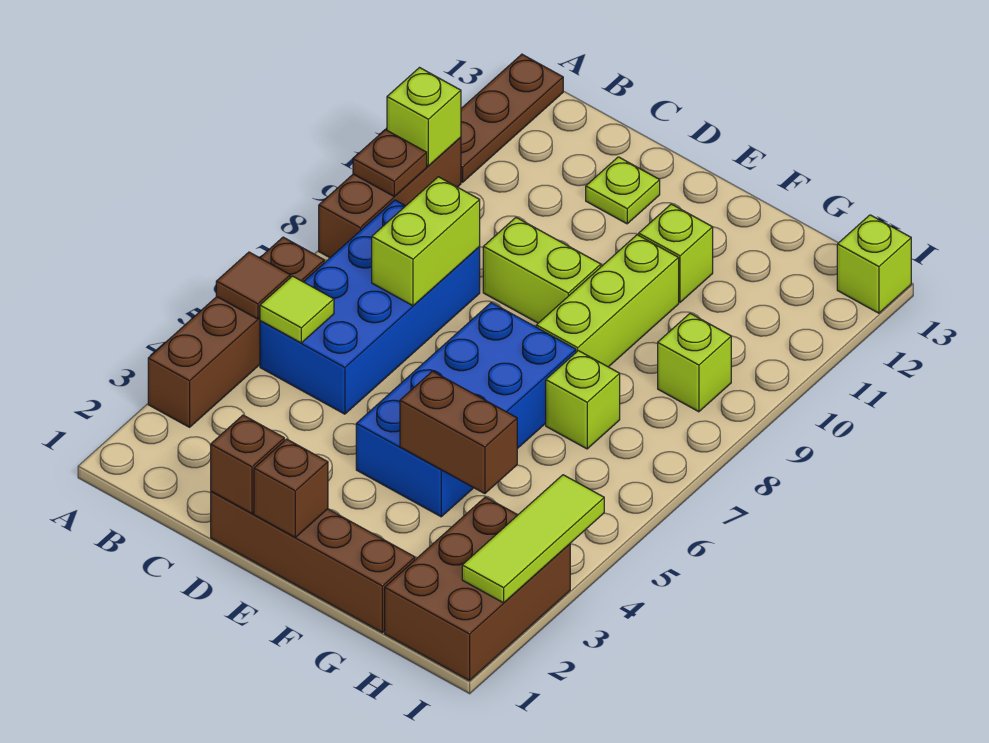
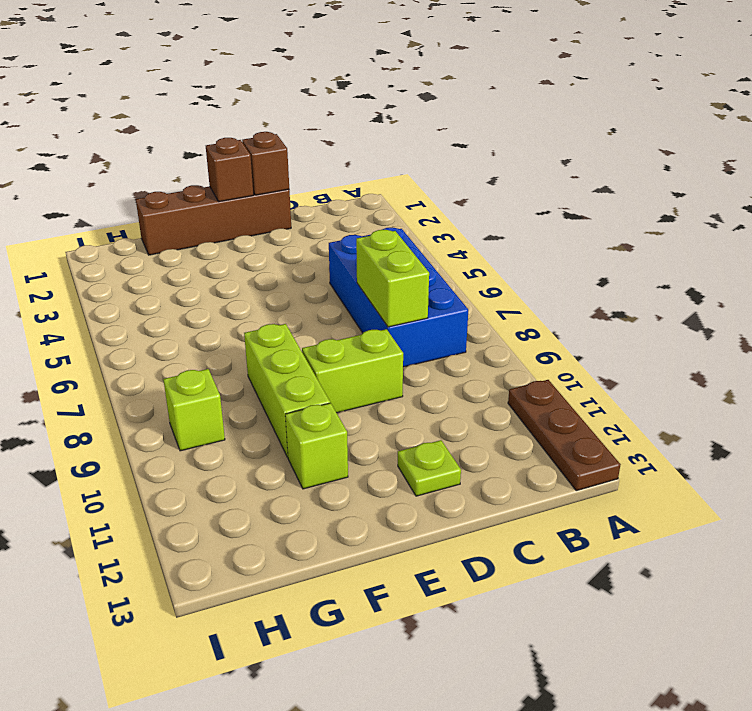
none -> brown 1x4 brick [148,237,324,427]
none -> brown 1x3 brick [319,137,461,258]
none -> blue 2x4 brick [356,303,576,517]

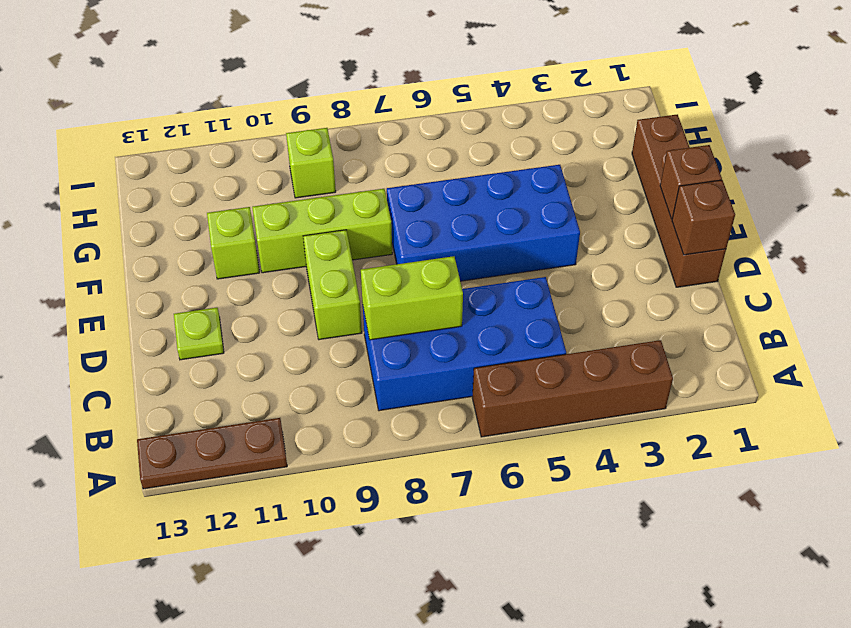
none -> brown 1x3 brick [319,137,461,258]
none -> lime 1x1 brick [546,351,620,449]
none -> brown 2x3 brick [385,497,570,681]

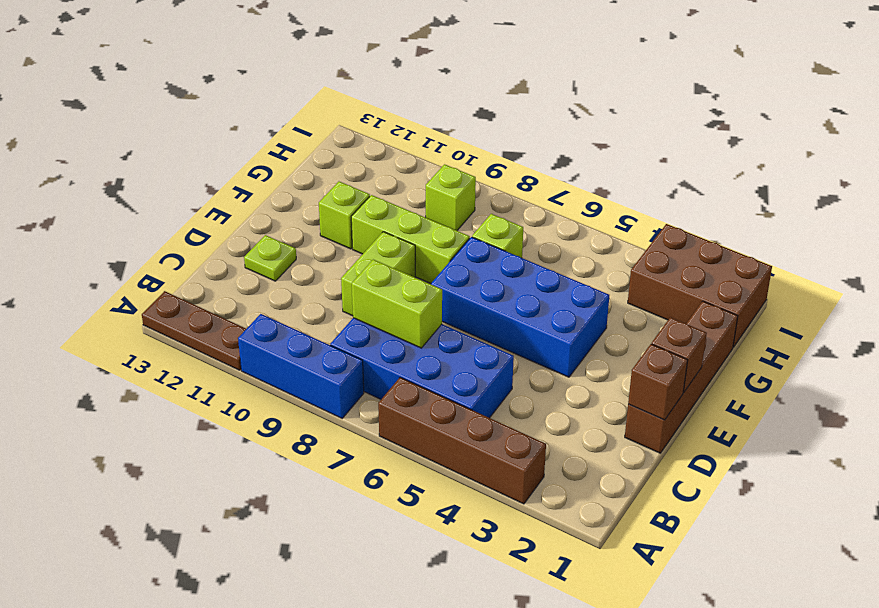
blue 1x3 brick [238,314,364,418] -> brown 1x3 brick [319,137,461,258]
none -> lime 1x1 brick [837,215,911,313]
none -> brown 1x1 tile [216,252,290,319]
none -> brown 1x1 plate [353,130,427,197]

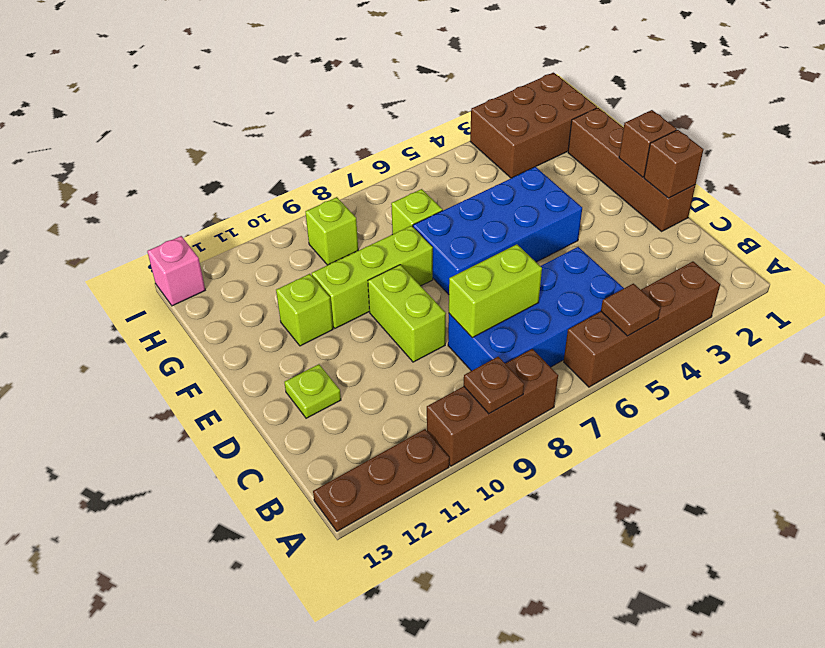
pink 1x1 brick [147,236,205,306] -> lime 1x1 brick [837,215,911,313]
none -> lime 1x1 brick [387,68,461,166]
none -> lime 1x1 tile [260,276,334,343]
none -> brown 1x2 brick [400,371,517,494]

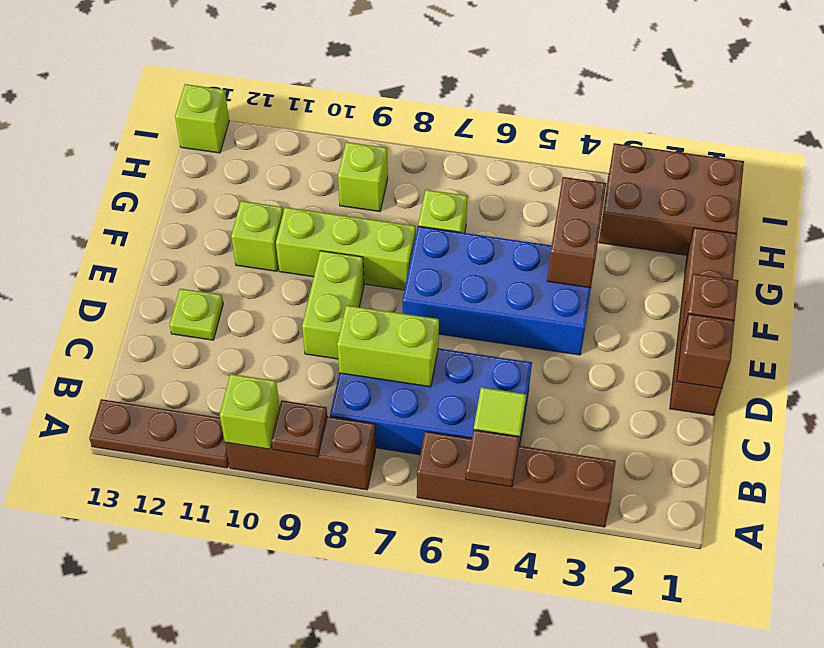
none -> lime 1x3 tile [462,475,604,603]

